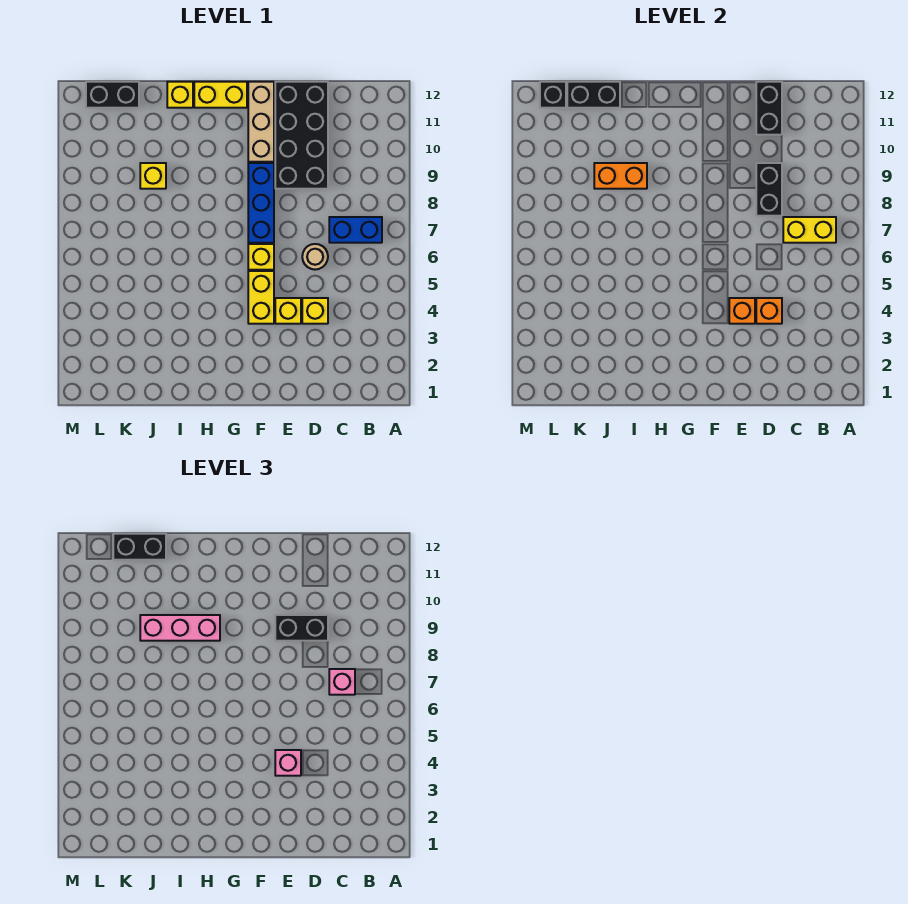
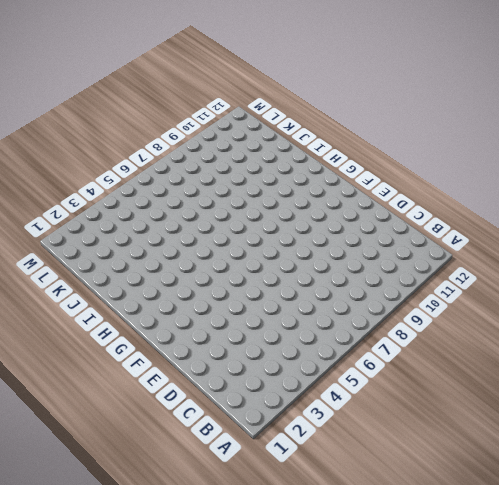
none -> blue 1x2 brick [329,217,382,243]
none -> yellow 1x1 brick [302,298,328,324]
none -> tan 1x1 round brick [302,244,328,270]

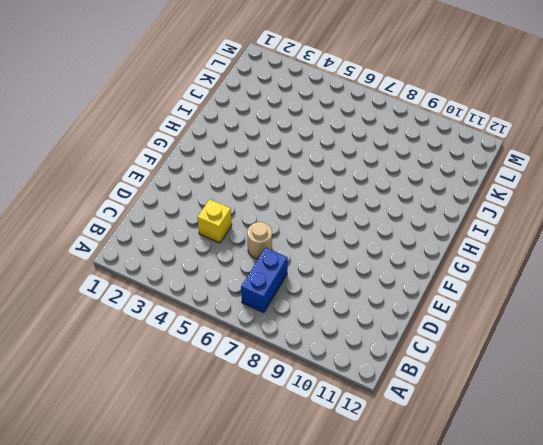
none -> black 2x4 brick [275,82,328,189]
none -> yellow 1x1 brick [275,298,301,324]
none -> yellow 1x2 brick [248,271,274,324]

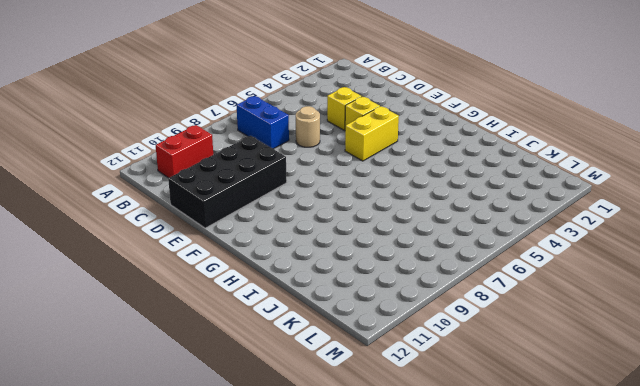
red 1x2 brick [156,125,214,178] -> none
none -> yellow 1x1 brick [248,244,274,270]
none -> blue 1x3 brick [248,163,274,243]
none -> tan 1x3 brick [248,82,274,162]

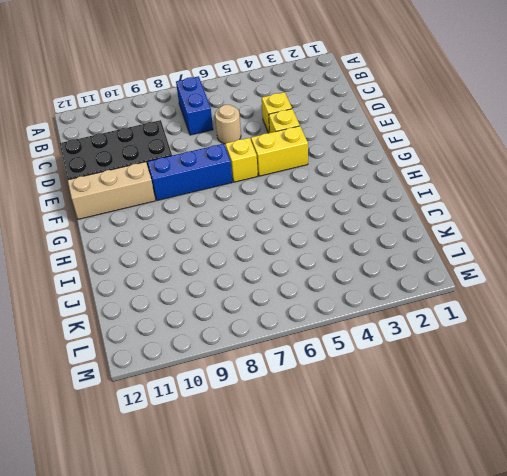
none -> yellow 1x2 brick [194,82,247,108]
none -> yellow 1x1 brick [167,82,193,108]
none -> yellow 1x1 brick [140,163,166,189]

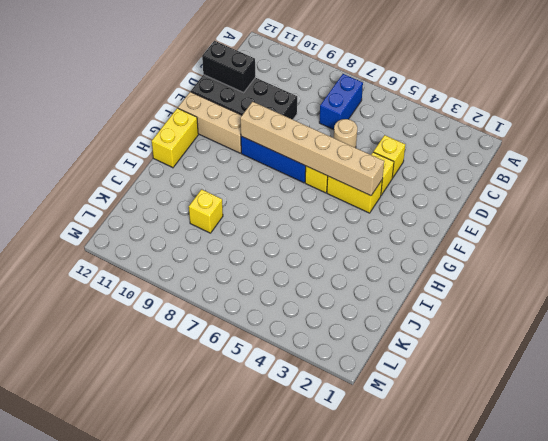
tan 1x6 brick [240,102,384,196] -> none
none -> yellow 1x1 brick [167,82,193,108]
none -> black 1x2 brick [86,82,139,108]
none -> yellow 1x2 brick [783,217,836,243]

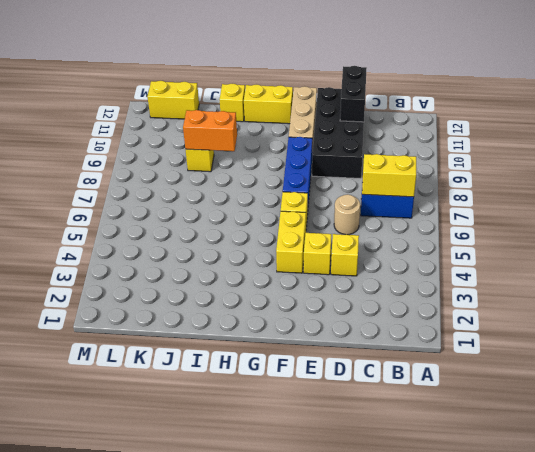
yellow 1x2 brick [147,81,199,119] -> black 1x2 brick [86,82,139,108]
none -> orange 1x1 brick [756,298,782,324]
none -> black 1x2 brick [756,163,782,216]
none -> orange 1x1 brick [729,298,755,324]

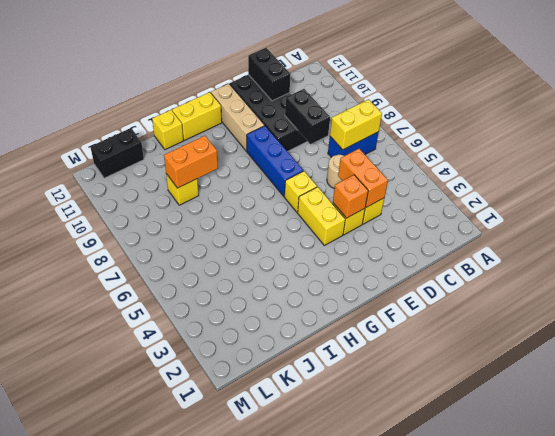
orange 1x2 brick [338,149,388,207] -> orange 1x1 brick [756,298,782,324]
none -> black 1x2 brick [567,82,620,108]
none -> black 1x1 brick [540,82,566,108]
none -> pink 1x1 brick [329,669,355,695]

